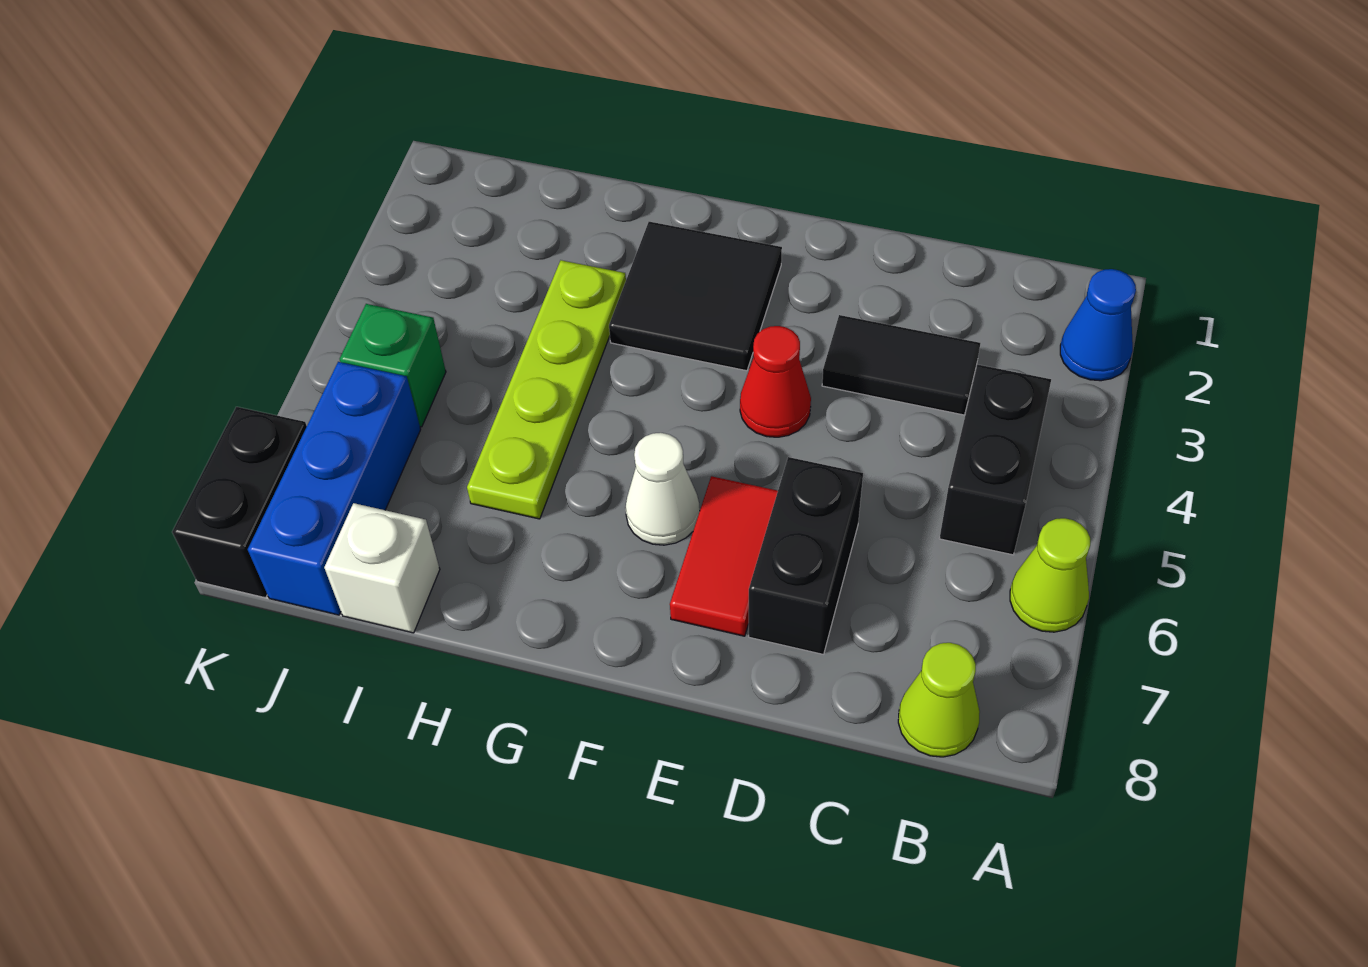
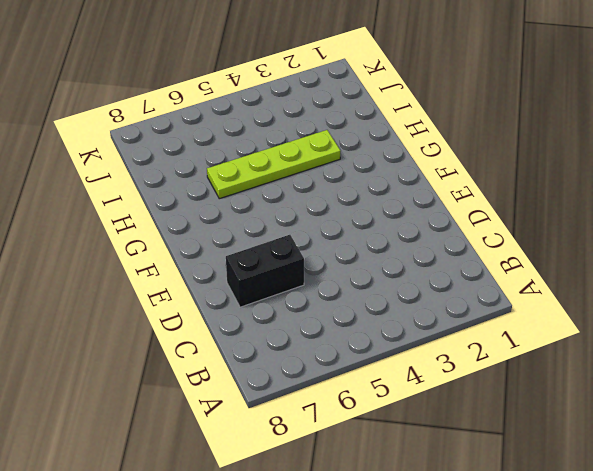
none -> blue 1x1 cone [1060,269,1136,381]
none -> lime 1x1 cone [1010,518,1090,632]
none -> black 1x2 brick [939,365,1051,555]

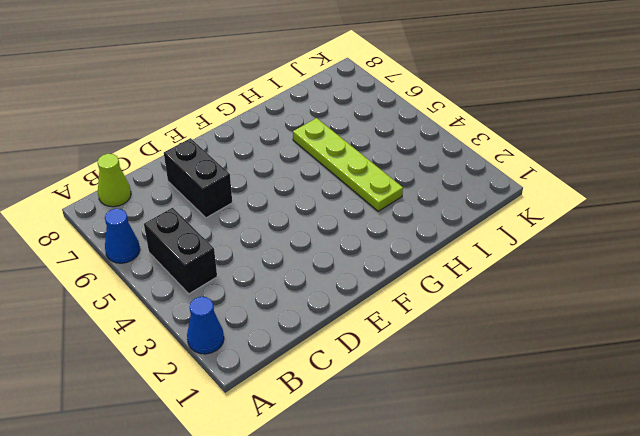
blue 1x1 cone [105,209,140,263] -> lime 1x1 cone [1010,518,1090,632]
none -> black 1x2 tile [822,315,980,415]
none -> red 1x1 cone [740,326,811,437]
none -> red 1x2 tile [670,476,778,636]

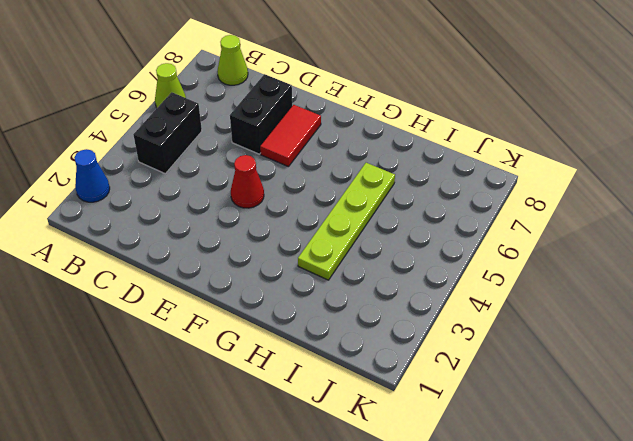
none -> black 1x2 tile [822,315,980,415]
none -> black 2x2 tile [609,222,782,371]
none -> white 1x1 cone [625,433,700,545]

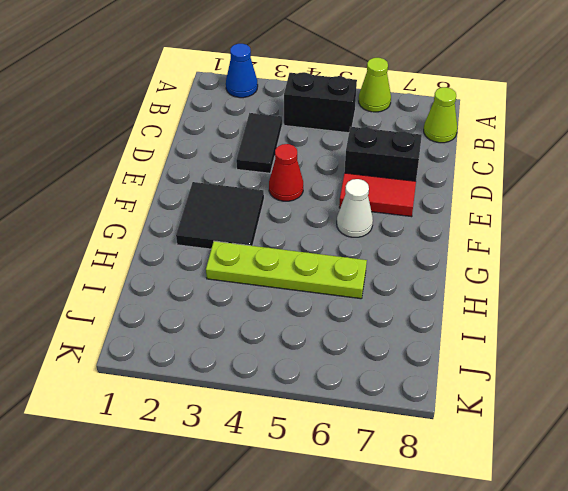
none -> white 1x1 brick [324,503,440,633]
none -> green 1x1 brick [340,304,446,427]
none -> blue 1x3 brick [248,362,421,615]

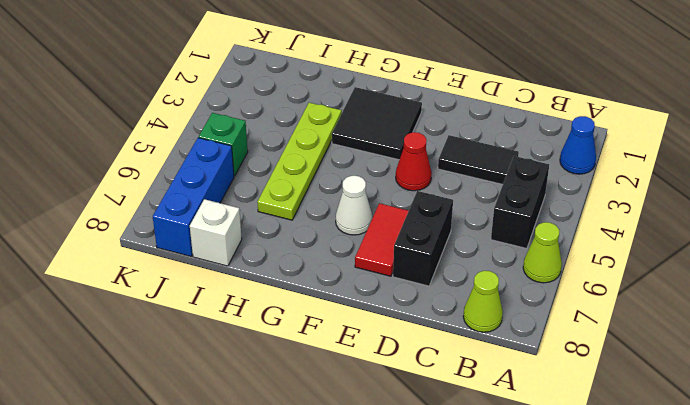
none -> black 1x2 brick [172,407,307,598]

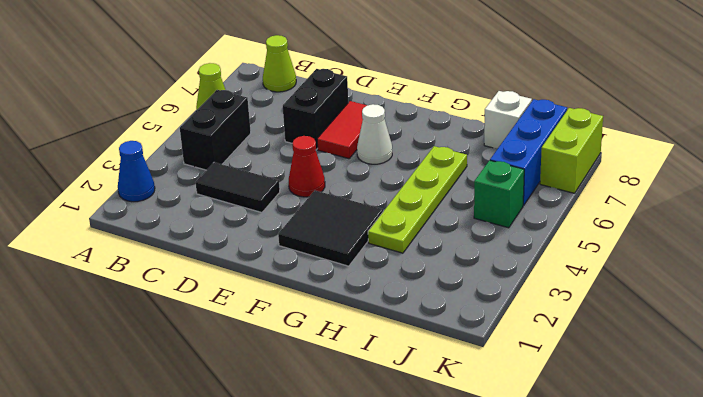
lime 1x2 brick [540,108,603,193] -> black 1x2 brick [172,407,307,598]

